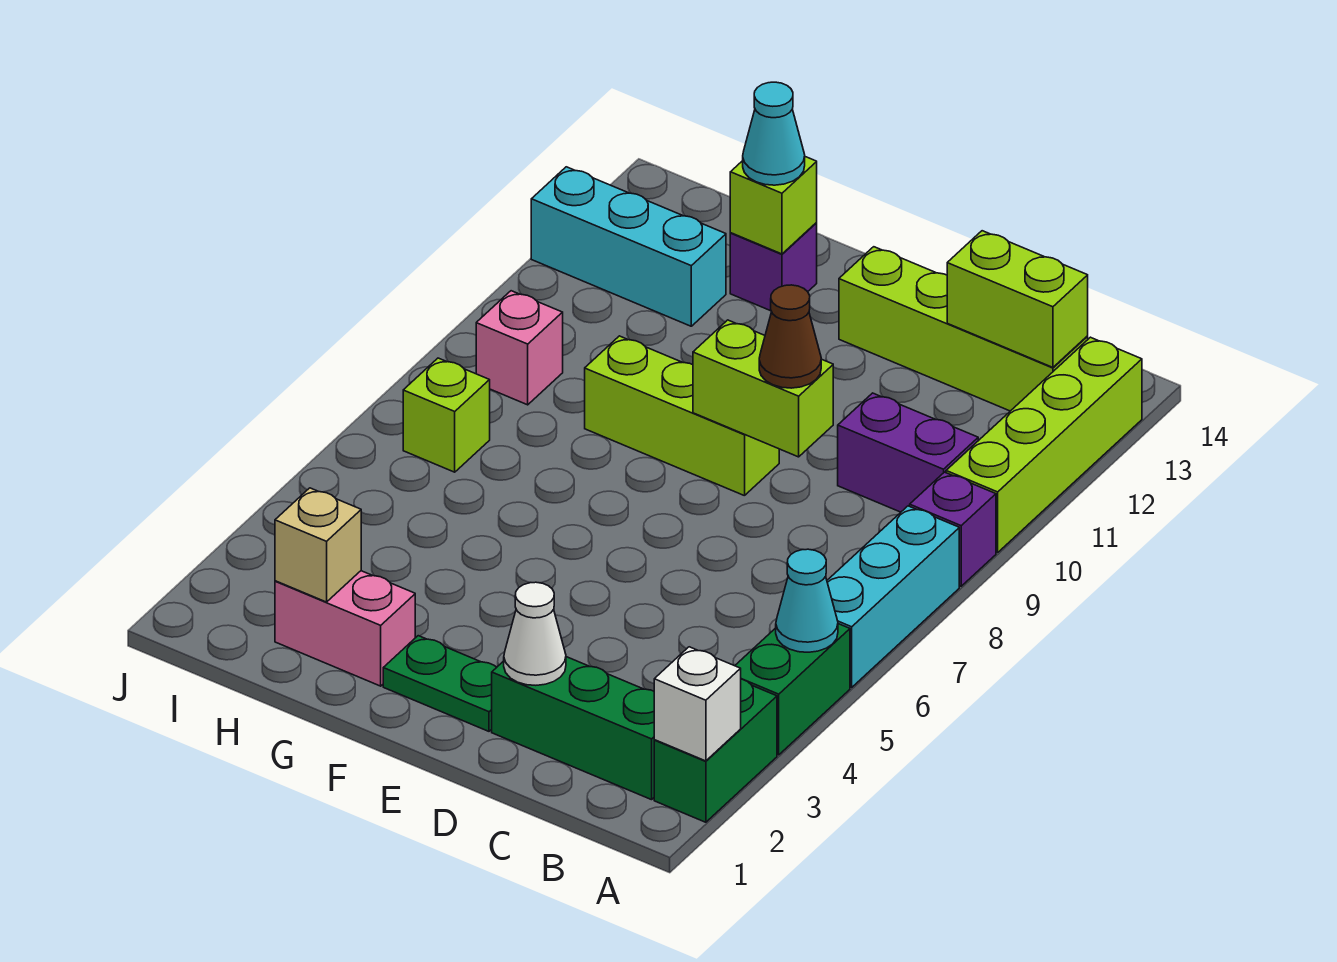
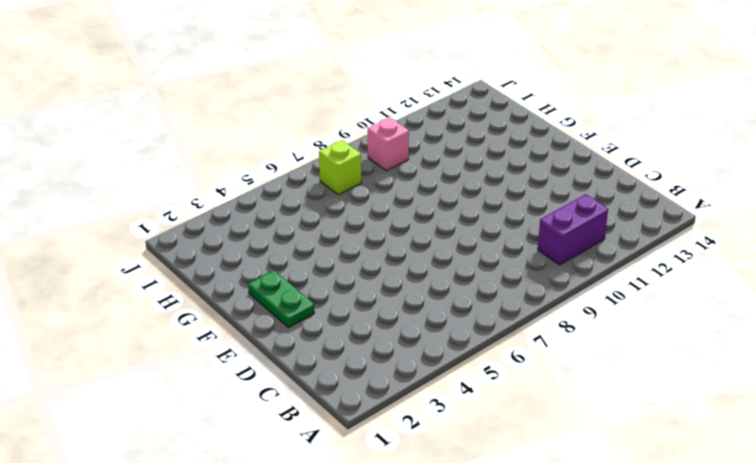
purple 1x2 brick [538,194,608,265] -> purple 1x2 brick turned to [838,393,978,512]
none -> green 1x2 brick [654,679,777,822]
none -> green 1x2 brick [735,624,850,755]
none -> cyan 1x3 brick [827,506,959,687]

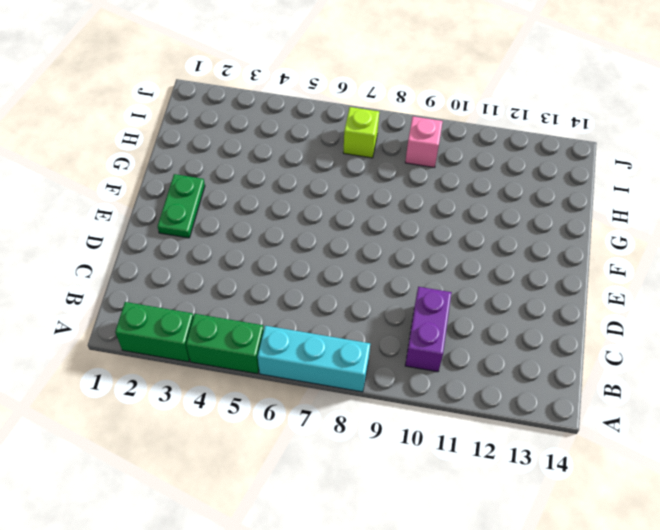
none -> purple 1x1 brick [910,472,996,586]
none -> lime 1x4 brick [946,337,1142,553]
none -> green 1x3 brick [492,657,654,800]

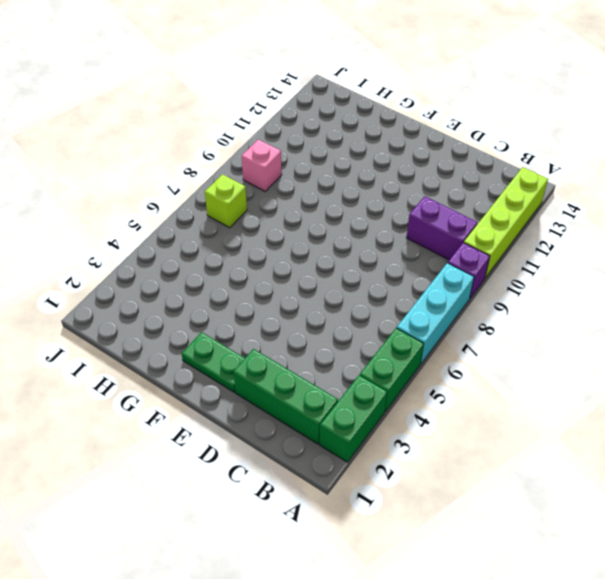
none -> lime 1x4 brick [839,247,1088,411]
none -> lime 1x3 brick [585,336,779,496]
none -> pink 1x2 brick [275,571,415,686]

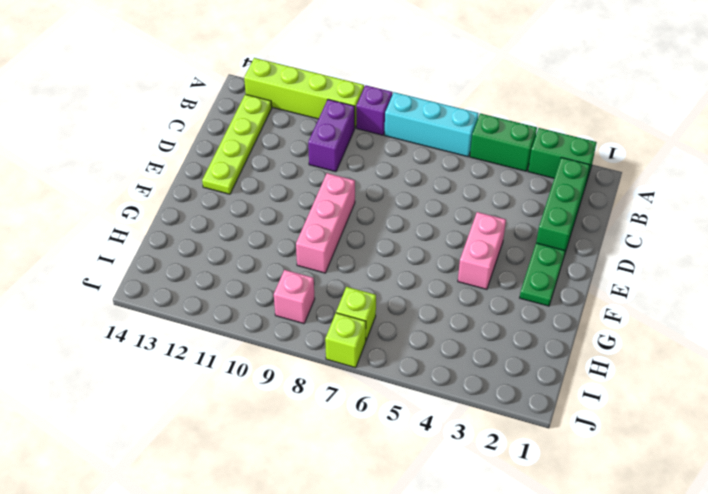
lime 1x4 plate [202,94,272,194] -> lime 1x4 brick [839,247,1088,411]
pink 1x2 brick [458,212,506,289] -> pink 1x2 brick moved to [275,571,415,686]
pink 1x3 brick [296,173,355,273] -> lime 1x3 brick [585,336,779,496]
lime 1x1 brick [325,313,366,368] -> lime 1x1 brick moved to [730,157,817,254]
none -> purple 1x1 brick [730,223,817,311]
none -> cyan 1x3 brick [531,167,726,326]
none -> white 1x1 brick [654,647,741,761]

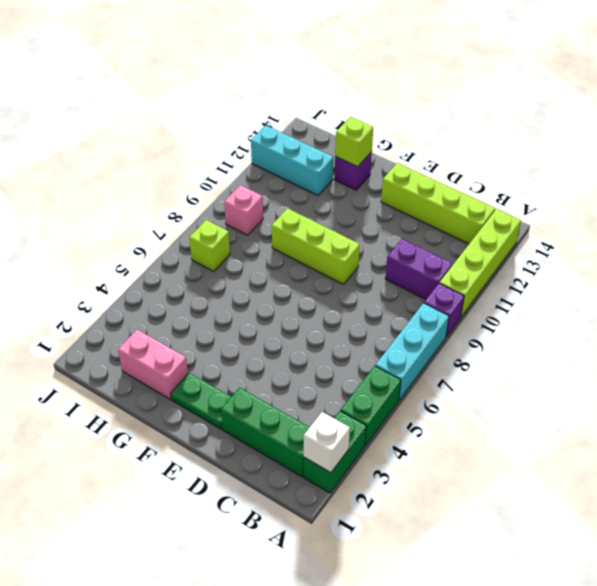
none -> cyan 1x1 cone [776,549,838,652]
none -> lime 1x2 brick [947,231,1088,367]
none -> white 1x1 cone [504,582,566,685]

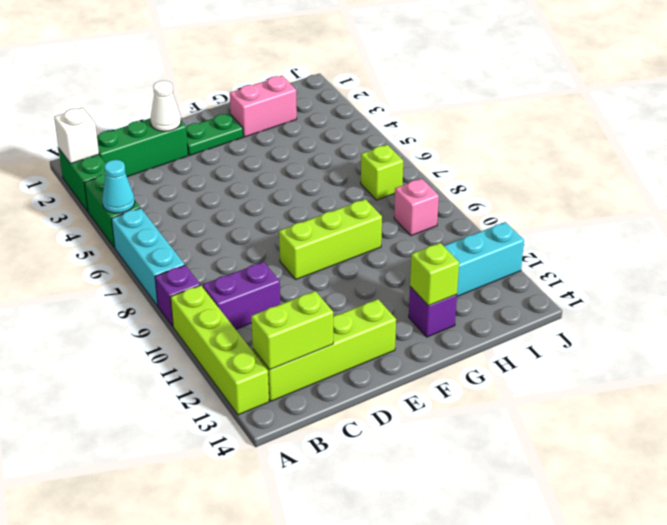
none -> lime 1x2 brick [693,320,833,457]
none -> tan 1x1 brick [275,488,361,602]
none -> brown 1x1 cone [759,285,821,388]

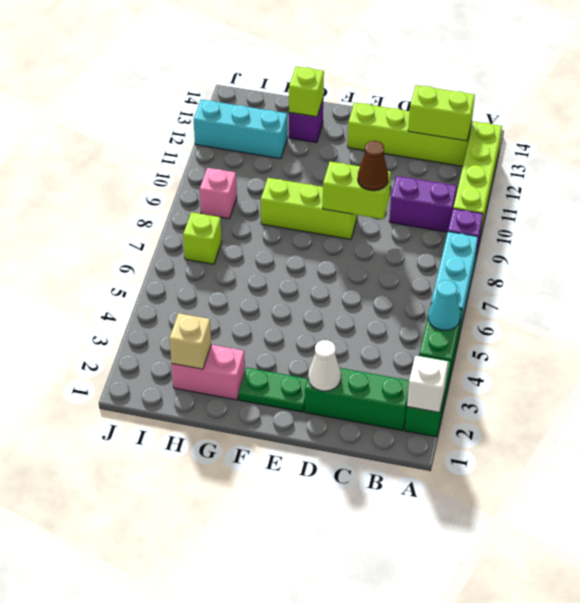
none -> cyan 1x1 cone [743,82,805,185]

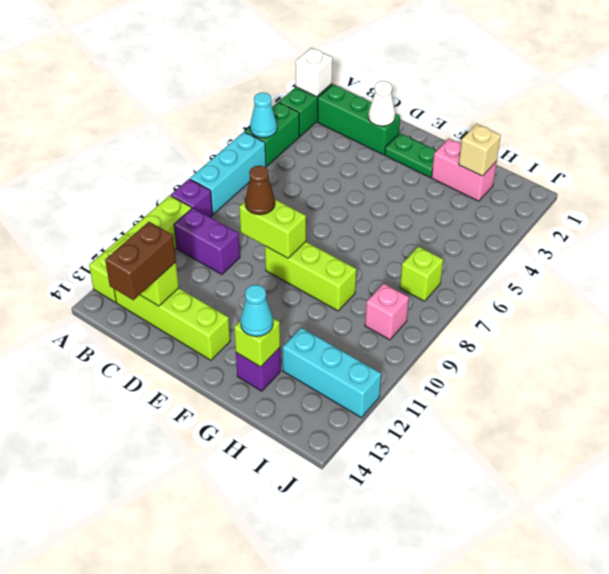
brown 1x2 brick [105,222,176,300] -> none

